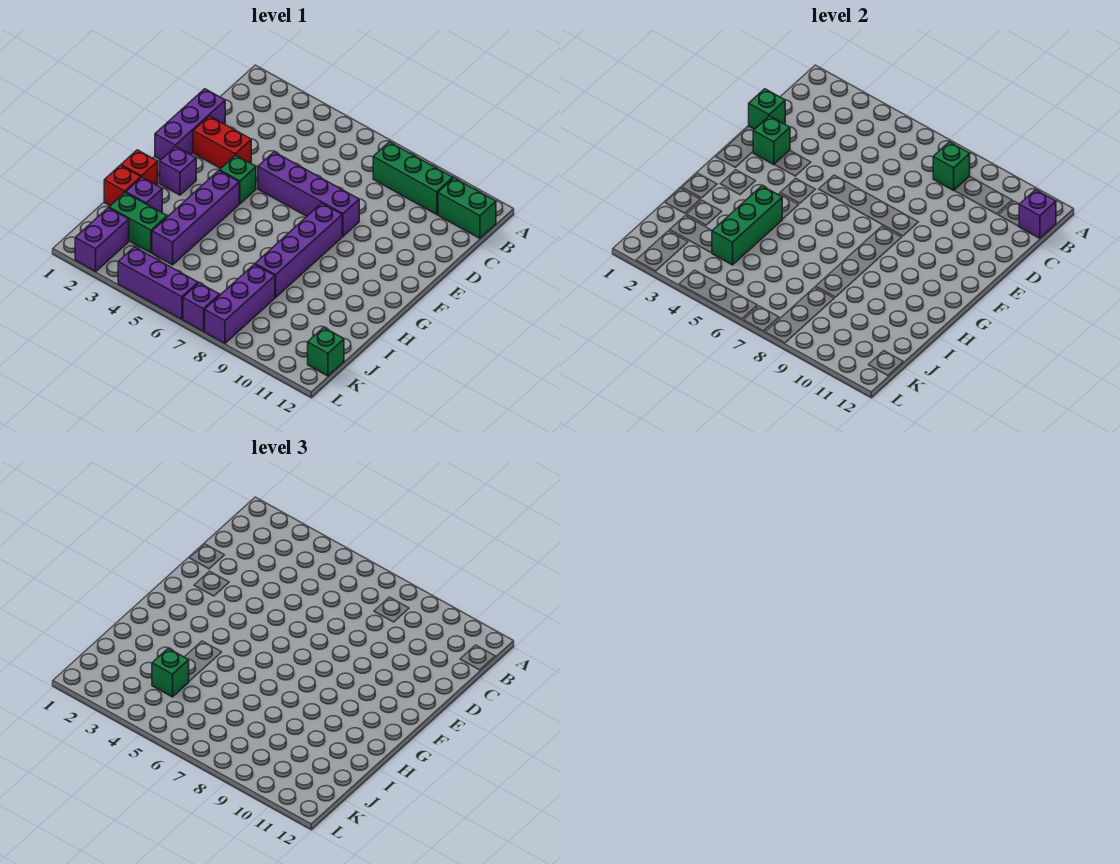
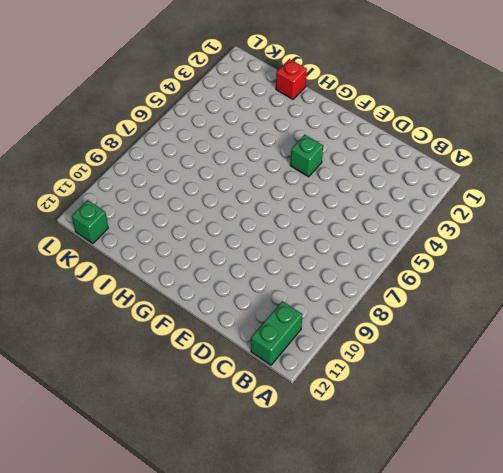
none -> green 1x3 brick [373,142,453,214]
none -> purple 1x3 brick [155,89,225,160]
none -> red 1x2 brick [193,116,251,168]

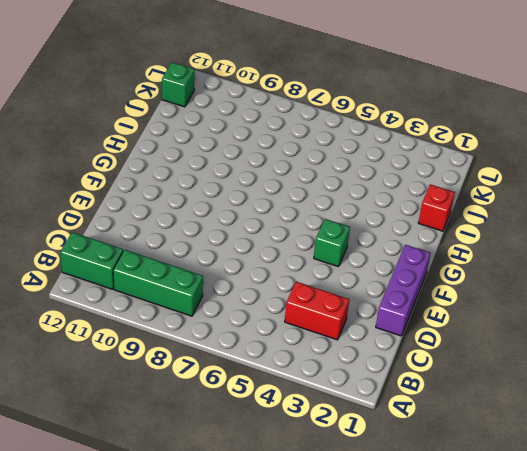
red 1x2 brick [285,282,349,340] -> red 1x2 brick moved to [193,116,251,168]
none -> purple 1x4 brick [258,152,359,236]
none -> purple 1x4 brick [255,203,342,297]
none -> purple 1x1 brick [160,147,196,195]

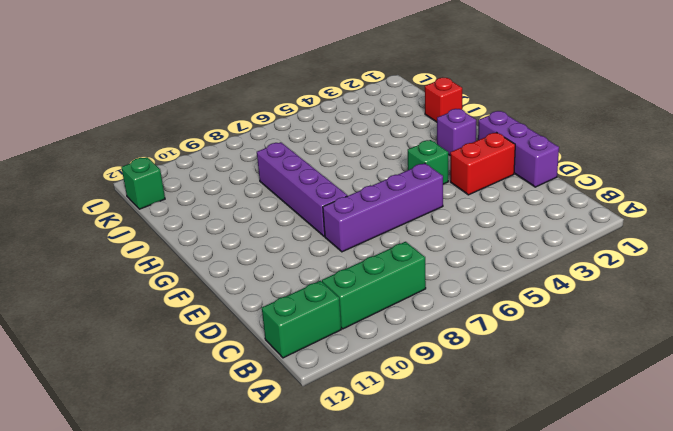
none -> purple 1x4 brick [152,171,239,265]
none -> red 1x1 brick [121,150,158,185]
none -> purple 1x1 brick [126,177,162,212]

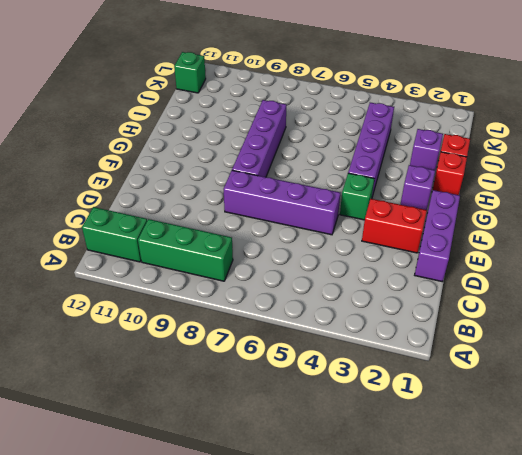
none -> green 1x2 brick [109,193,167,253]
none -> purple 1x3 brick [205,264,275,343]
none -> purple 1x2 brick [75,208,129,271]

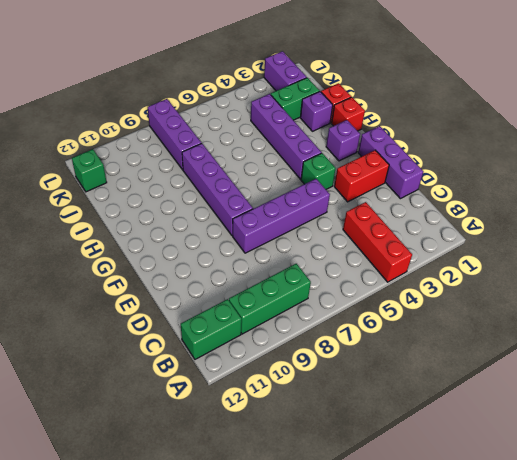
red 1x3 brick [343,202,412,282] -> none
none -> purple 1x3 brick [118,247,198,319]
none -> purple 1x1 brick [183,283,220,331]
none -> green 1x1 brick [933,142,970,190]

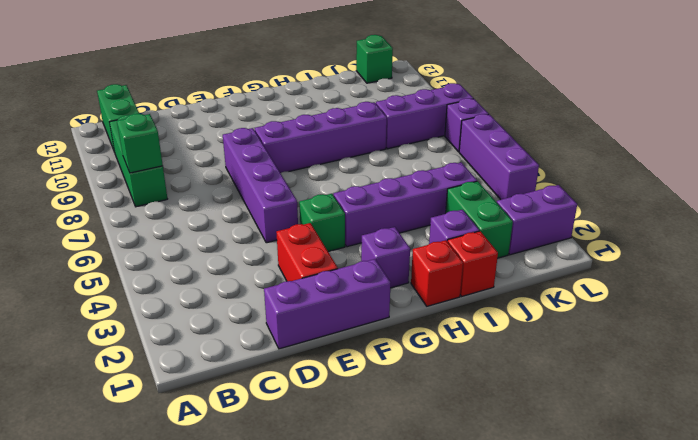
none -> purple 1x1 brick [1019,190,1056,238]
none -> green 1x1 brick [749,89,785,129]
none -> green 1x1 brick [753,116,790,165]

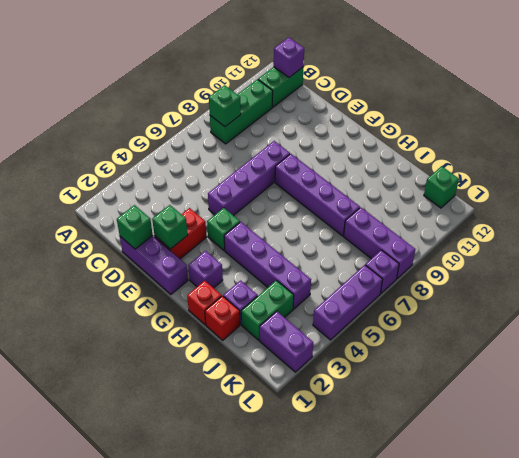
none -> green 1x3 brick [712,186,782,265]
none -> green 1x1 brick [152,648,189,697]

